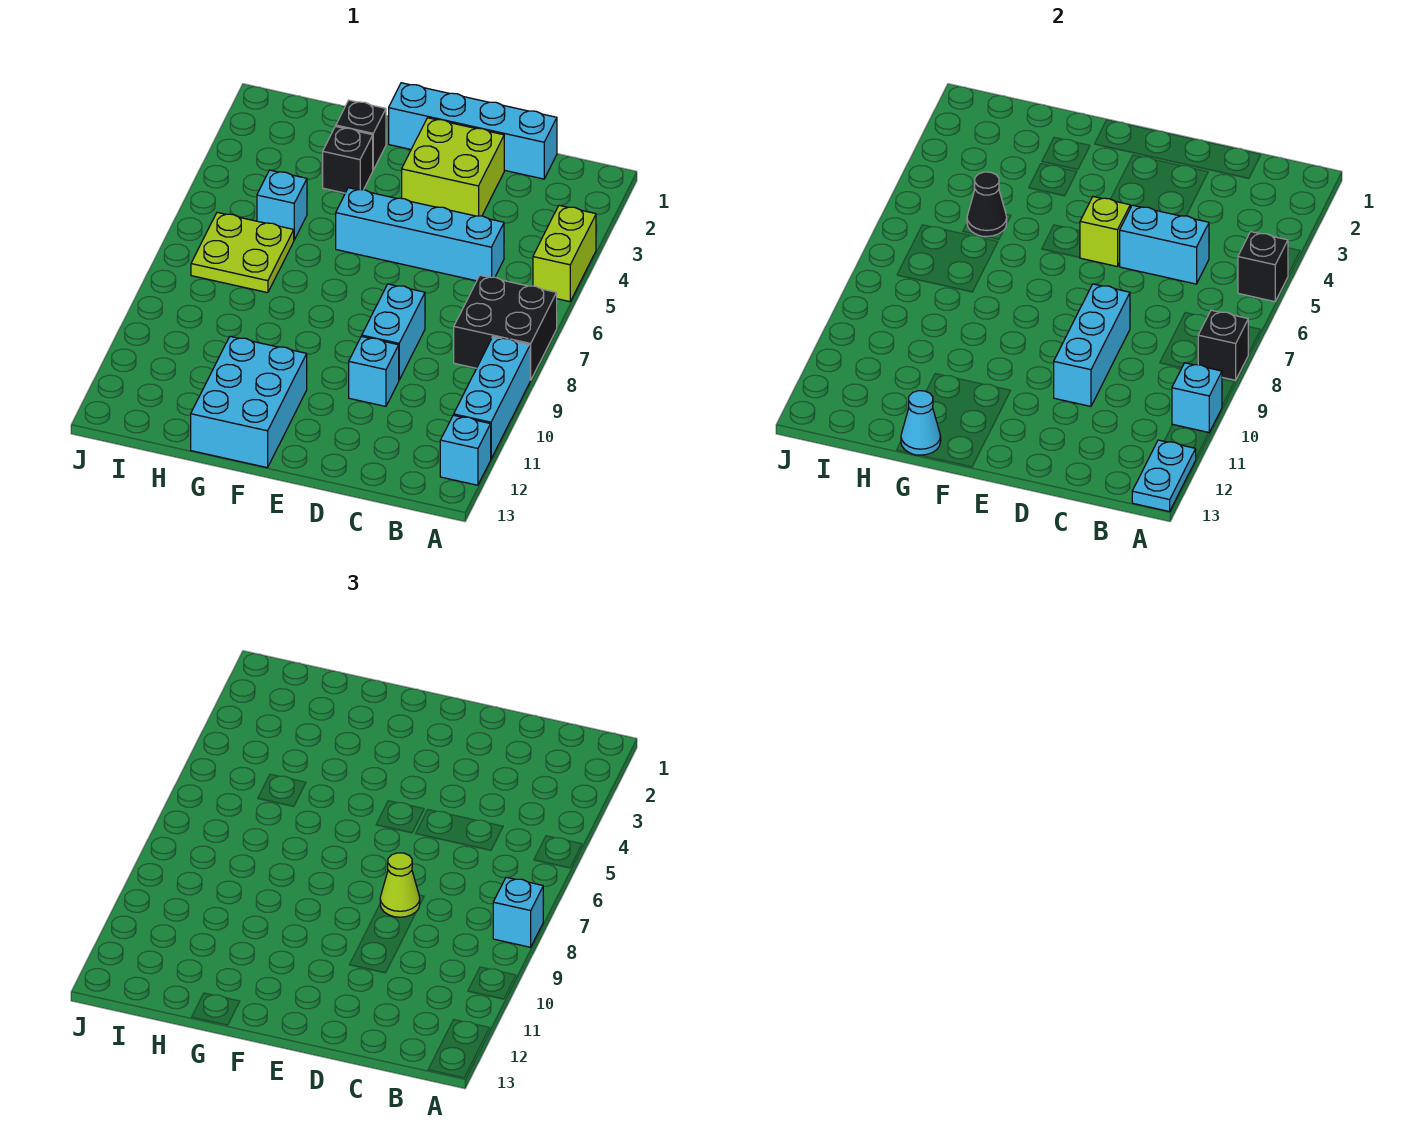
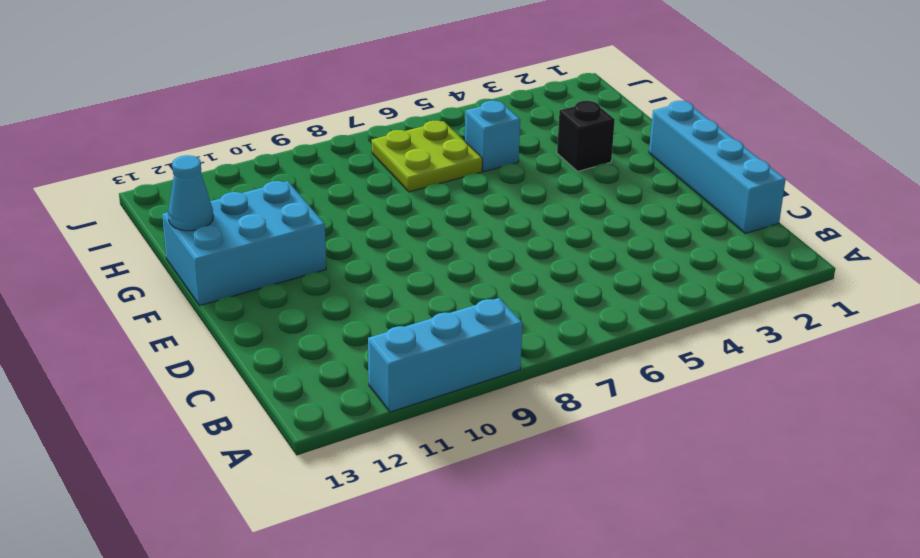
none -> lime 1x2 brick [533,205,596,302]
none -> black 2x2 brick [454,275,557,380]
none -> cyan 1x1 brick [440,415,491,485]

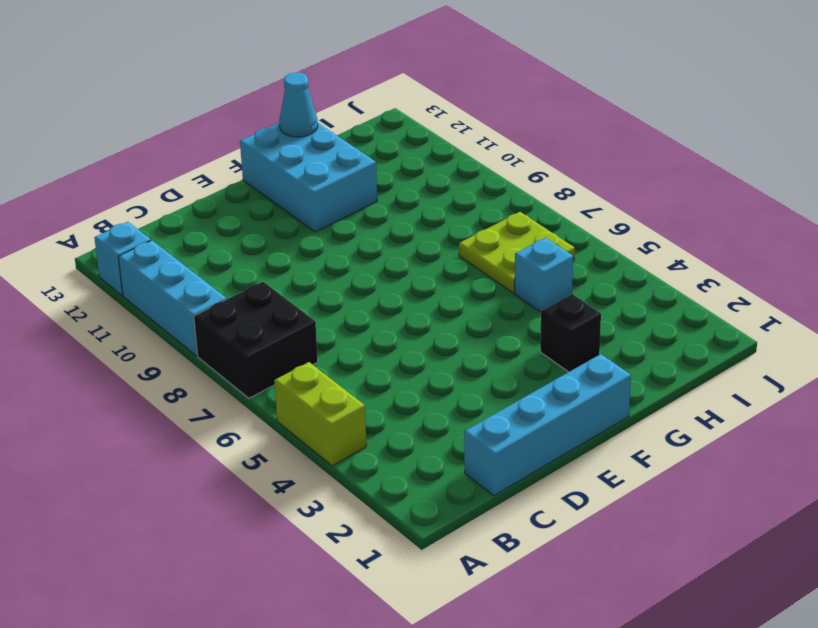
none -> cyan 1x4 brick [336,188,504,281]
none -> lime 2x2 brick [402,118,504,216]
none -> cyan 1x2 brick [362,284,425,380]

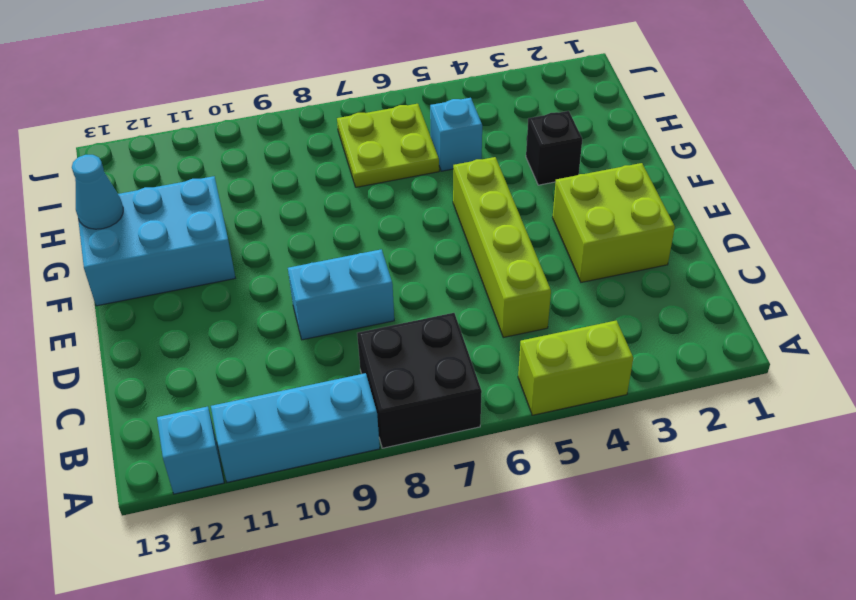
lime 1x4 brick [453,157,551,337] -> cyan 1x4 brick [336,188,504,281]
none -> cyan 1x4 brick [389,83,557,179]
none -> cyan 1x1 brick [349,336,399,406]
none -> black 1x1 brick [336,100,386,170]

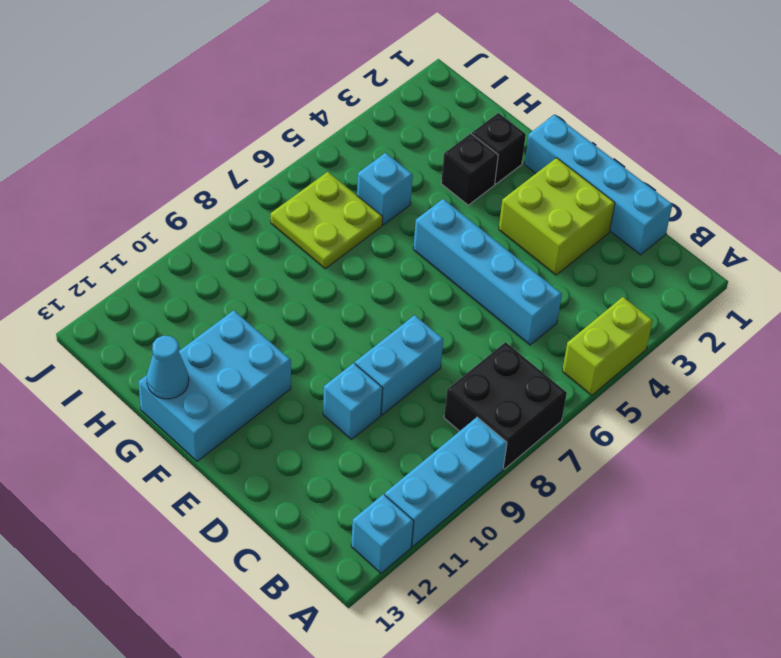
none -> black 1x1 brick [1238,232,1288,302]
none -> black 1x1 brick [1198,310,1248,380]
none -> cyan 1x1 brick [1172,363,1222,432]

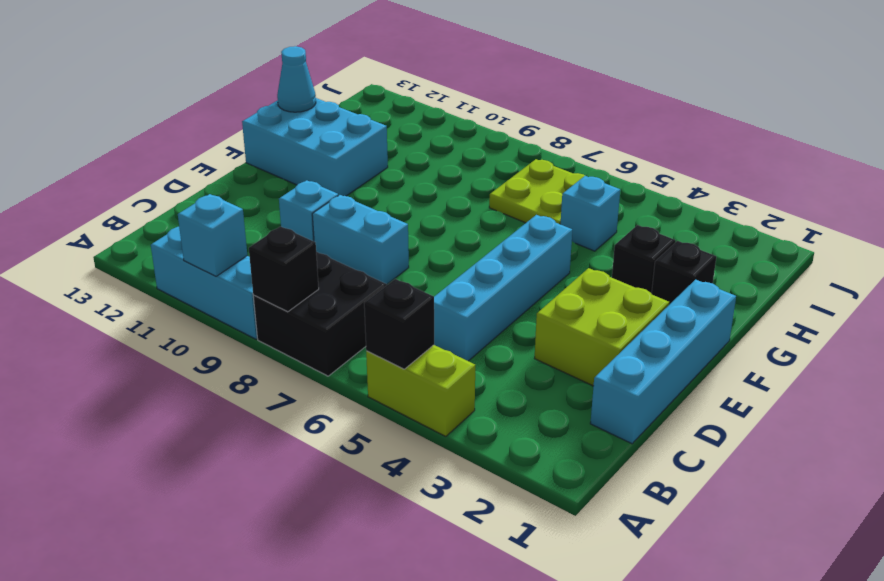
none -> cyan 1x1 brick [440,415,491,485]
none -> cyan 1x2 plate [1132,440,1196,512]
none -> cyan 1x2 brick [1119,205,1209,284]

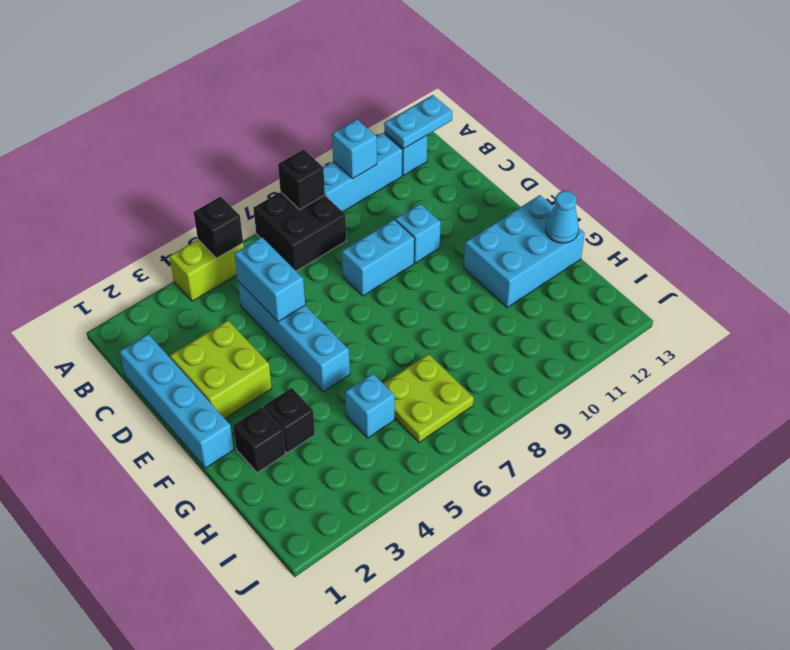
none -> cyan 1x3 brick [1054,284,1130,406]
none -> lime 1x1 brick [1080,197,1130,267]
none -> black 1x1 cone [967,172,1007,237]

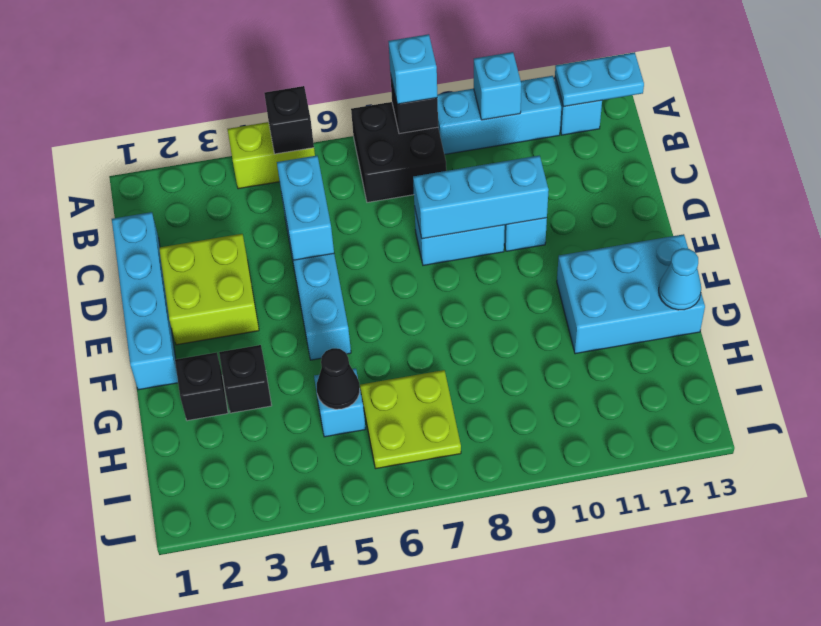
none -> lime 1x1 brick [1080,197,1130,267]
none -> lime 1x1 cone [380,853,420,917]

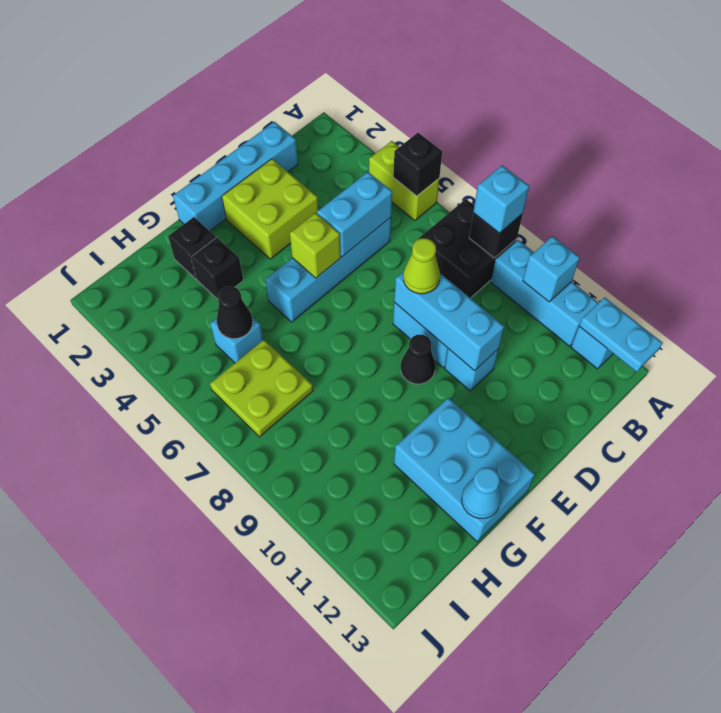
black 1x1 cone [401,335,435,384] -> none

